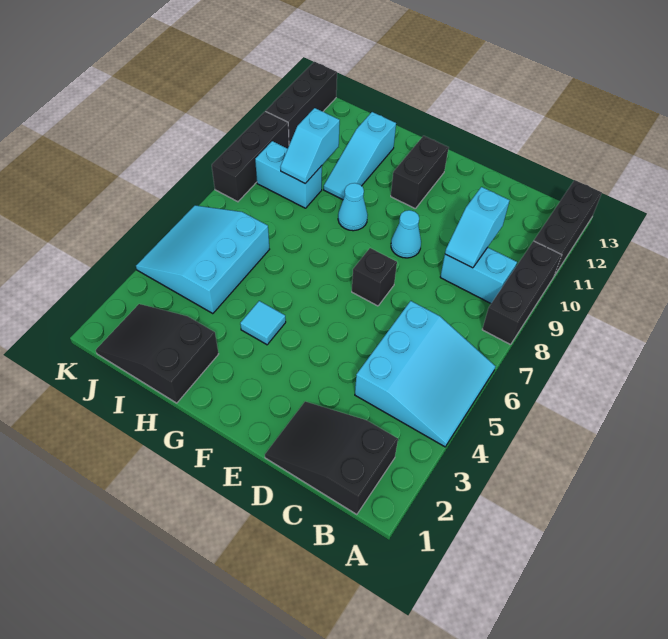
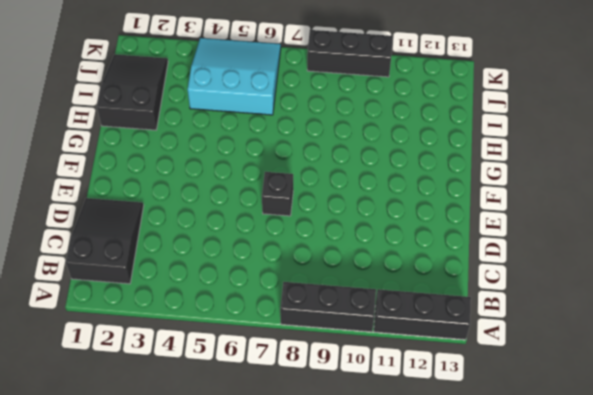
none -> cyan 3x3 slope [355,301,496,447]
none -> cyan 1x2 brick [440,247,517,303]
none -> cyan 1x1 cone [391,210,421,258]

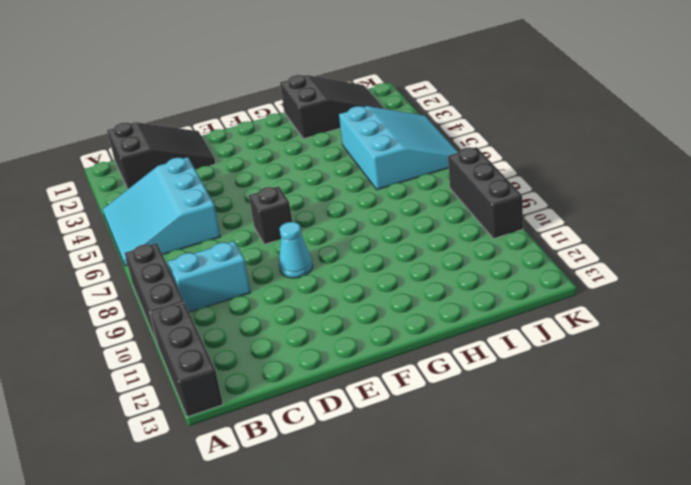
none -> black 1x2 brick [391,136,449,208]
none -> cyan 1x1 tile [240,301,286,345]
none -> cyan 1x1 cone [338,183,368,231]

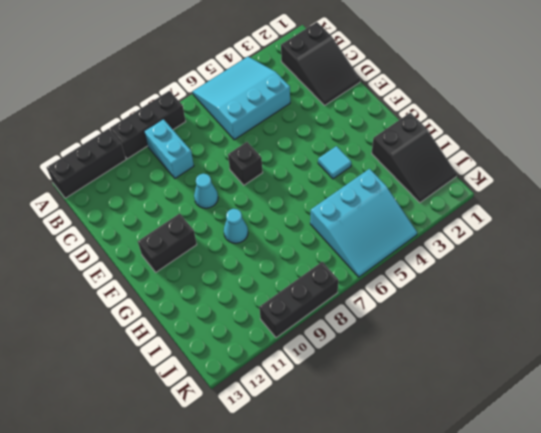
none -> cyan 1x3 slope [324,112,396,200]
none -> cyan 1x2 brick [255,141,322,208]
none -> black 1x3 brick [266,62,337,145]

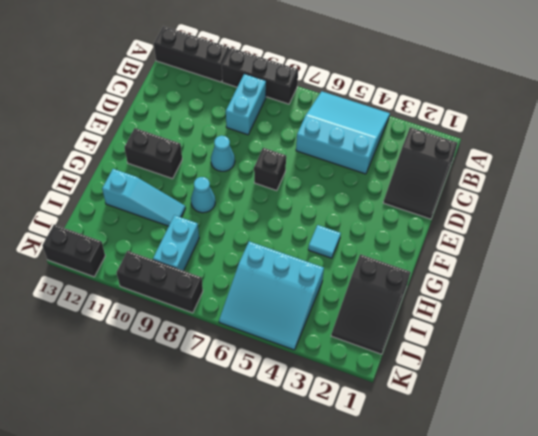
black 1x2 brick [42,224,105,277] -> black 1x3 brick [266,62,337,145]
none -> cyan 1x2 slope [445,187,510,268]
none -> cyan 1x2 slope [281,108,340,183]

